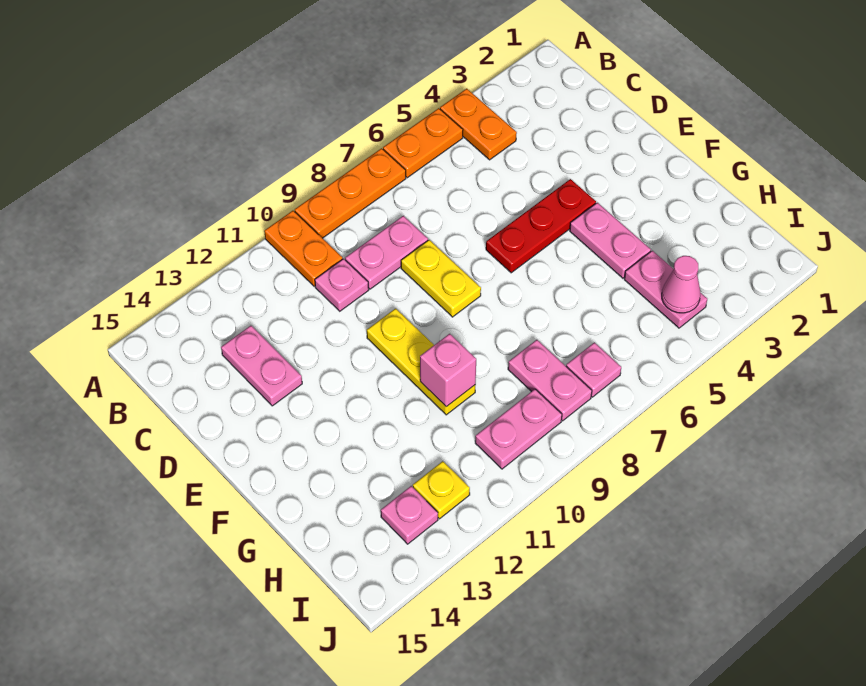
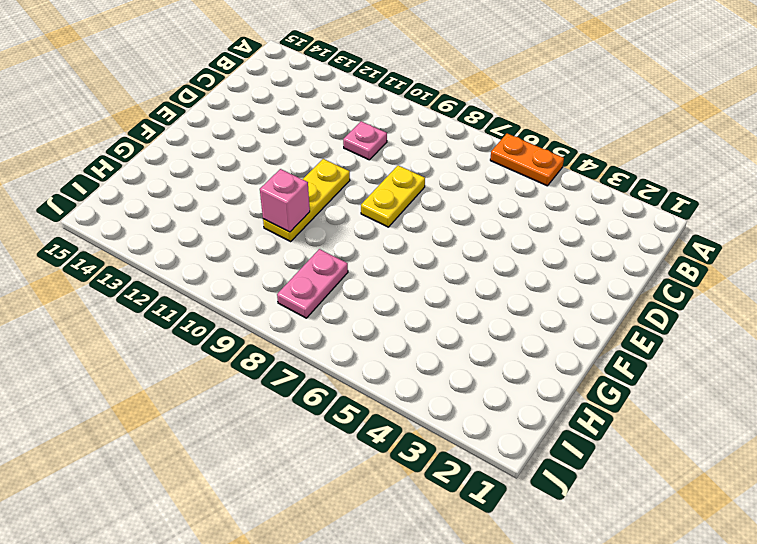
none -> orange 1x2 plate [440,89,517,160]
none -> orange 1x3 plate [295,148,406,238]
none -> orange 1x2 plate [264,211,342,286]

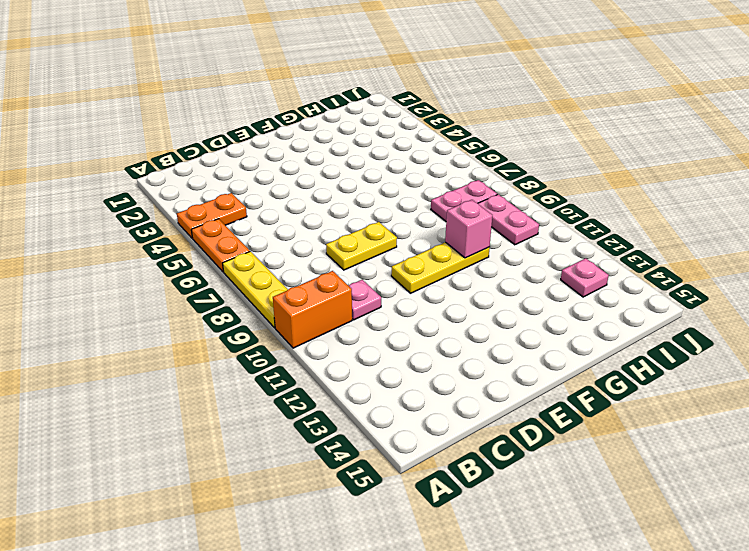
yellow 1x3 plate [223,251,288,328] -> orange 1x3 plate [295,148,406,238]
orange 1x2 brick [273,271,352,348] -> orange 1x2 plate [264,211,342,286]
none -> pink 1x2 plate [345,216,428,289]
none -> pink 1x2 plate [221,326,302,406]
none -> red 1x3 plate [486,179,596,273]

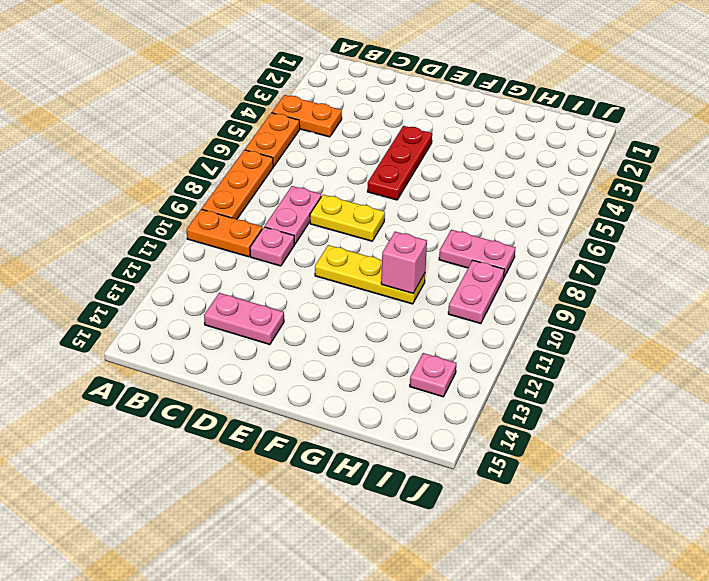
none -> pink 1x2 plate [570,203,651,278]
none -> pink 1x2 plate [624,251,707,328]
none -> pink 1x1 plate [566,342,621,397]

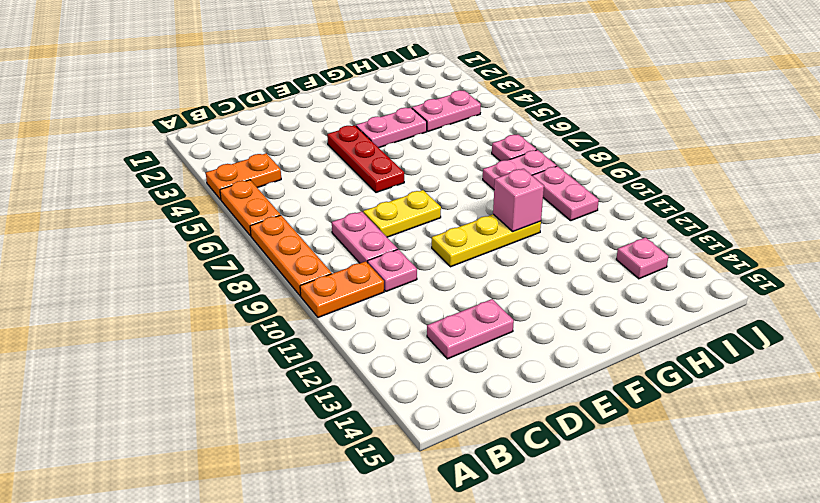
none -> yellow 1x1 plate [413,461,470,519]
none -> pink 1x1 cone [662,256,700,313]

